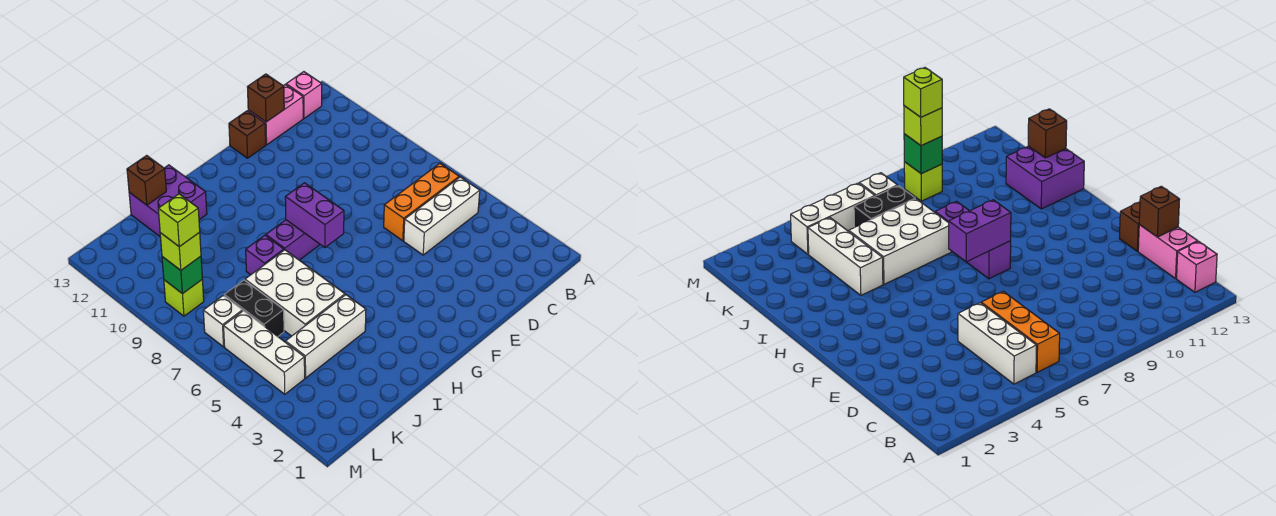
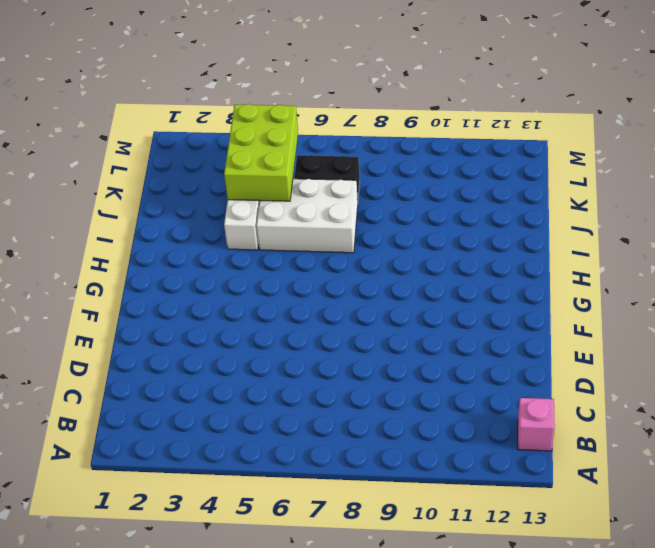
lime 2x3 brick [224,104,298,201] -> none
none -> white 1x3 brick [404,177,480,255]
none -> orange 1x3 brick [384,163,459,241]
none -> pink 1x2 brick [248,85,303,145]

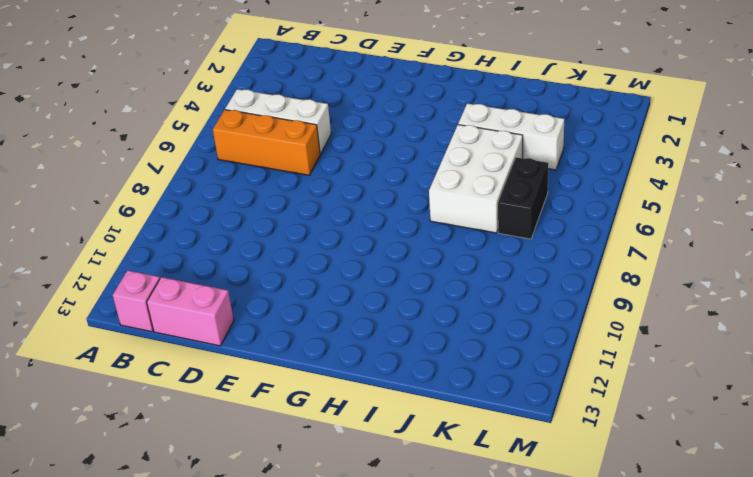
none -> brown 1x1 brick [229,111,266,158]
none -> purple 1x2 brick [266,220,320,260]
none -> purple 1x1 brick [246,235,284,275]

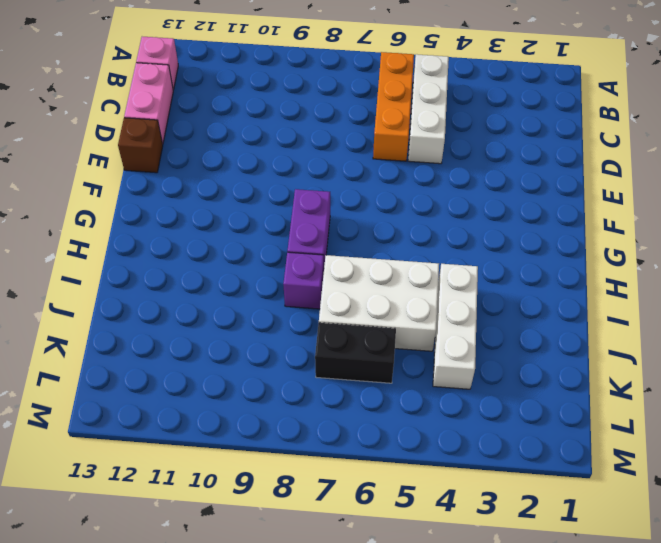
none -> purple 2x2 brick [129,165,207,236]
none -> white 1x3 brick [224,311,305,394]
none -> white 1x1 brick [203,295,243,347]

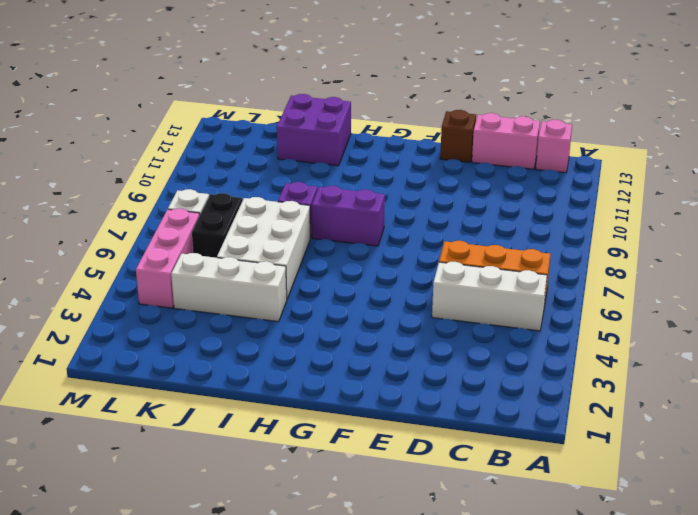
pink 1x3 brick [136,208,200,308] -> white 1x3 brick [224,311,305,394]
none -> lime 1x1 brick [164,280,204,316]
none -> brown 1x1 brick [248,74,284,122]
none -> purple 1x2 brick [285,183,344,248]

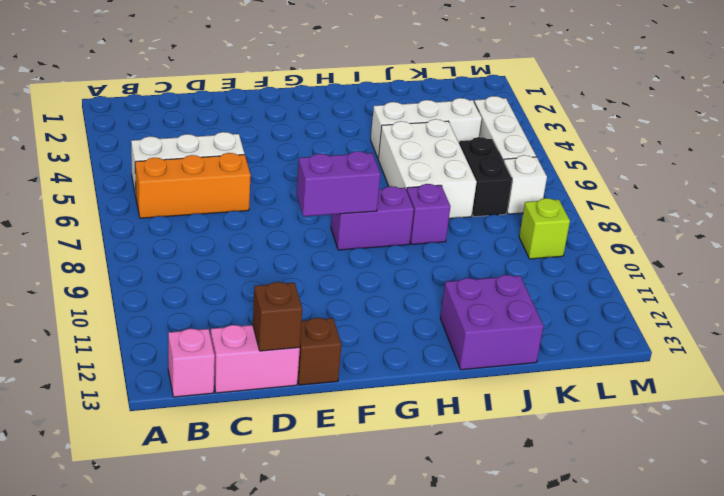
purple 1x2 brick [297,151,381,216] -> purple 1x2 brick turned to [285,183,344,248]
none -> brown 1x1 brick [127,155,166,205]
none -> green 1x1 brick [162,256,202,294]
none -> lime 1x1 brick [160,233,201,270]

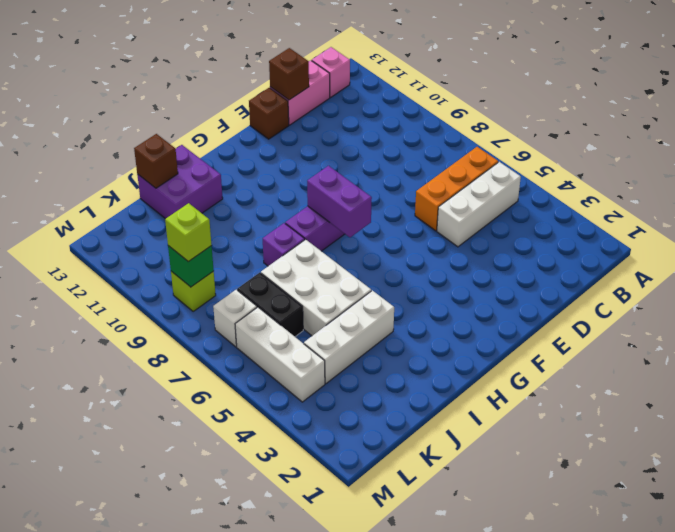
none -> lime 1x1 brick [158,194,200,247]

